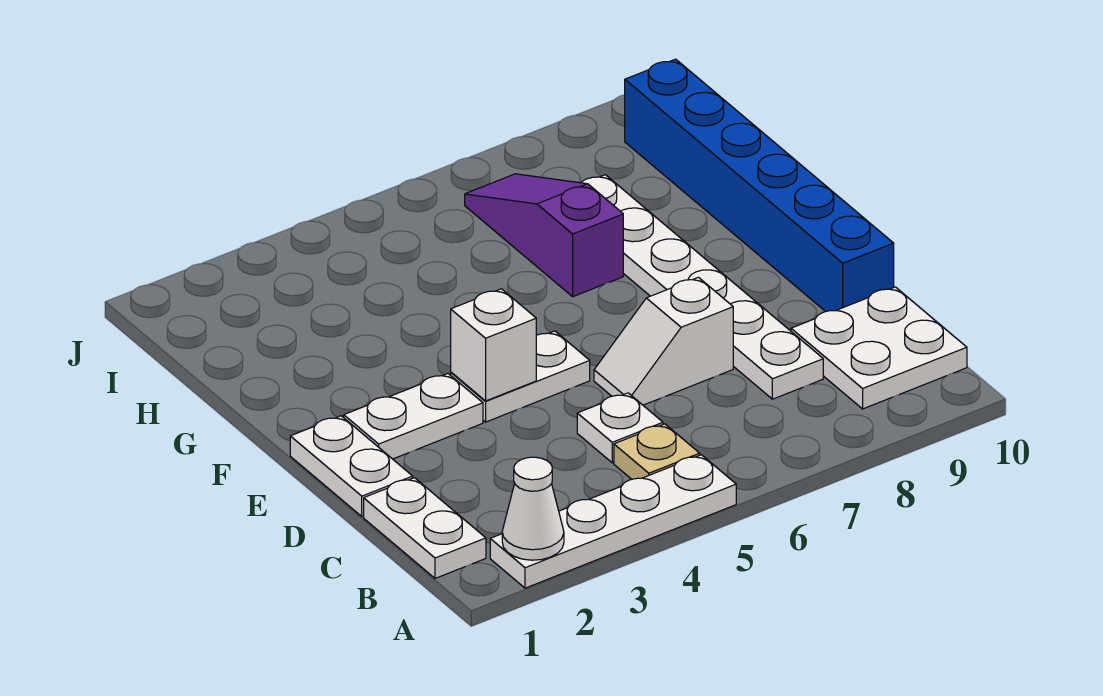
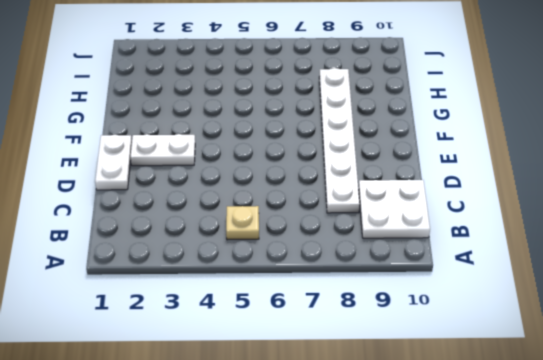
none -> white 1x4 plate [490,455,736,588]
none -> white 1x2 plate [364,478,486,578]
none -> white 1x1 plate [577,393,663,463]

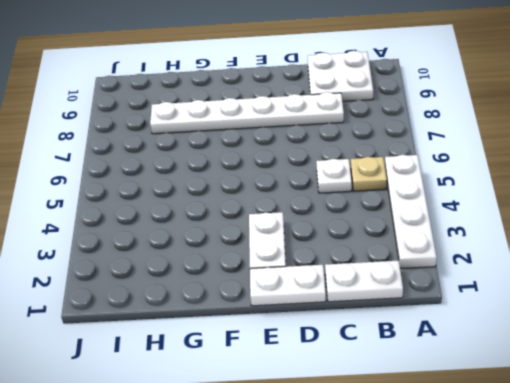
none -> white 1x2 slope [594,277,733,405]
none -> blue 1x6 brick [625,59,894,312]
none -> white 1x2 plate [451,331,590,422]

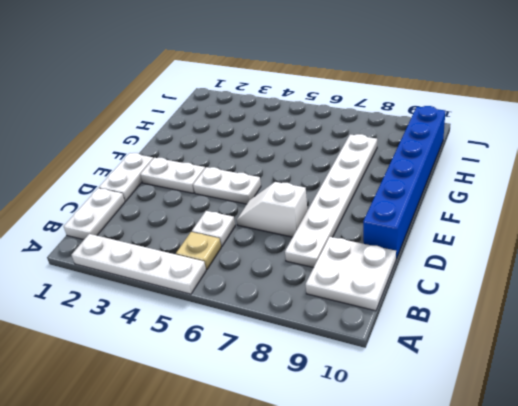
none -> purple 1x3 slope [465,174,623,297]
none -> white 1x1 cone [502,457,564,560]
none -> white 1x1 brick [451,289,536,401]

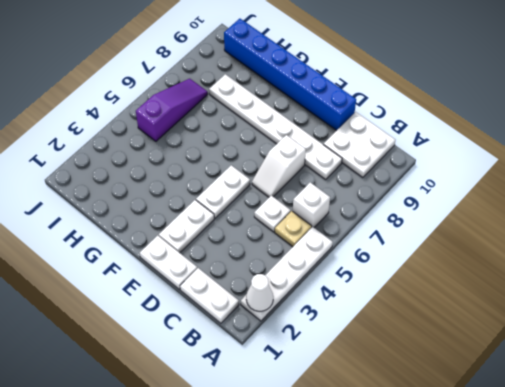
white 1x1 brick [293,182,330,228] -> white 1x1 brick moved to [451,289,536,401]
purple 1x3 slope [136,79,208,141] -> purple 1x3 slope turned to [465,174,623,297]

